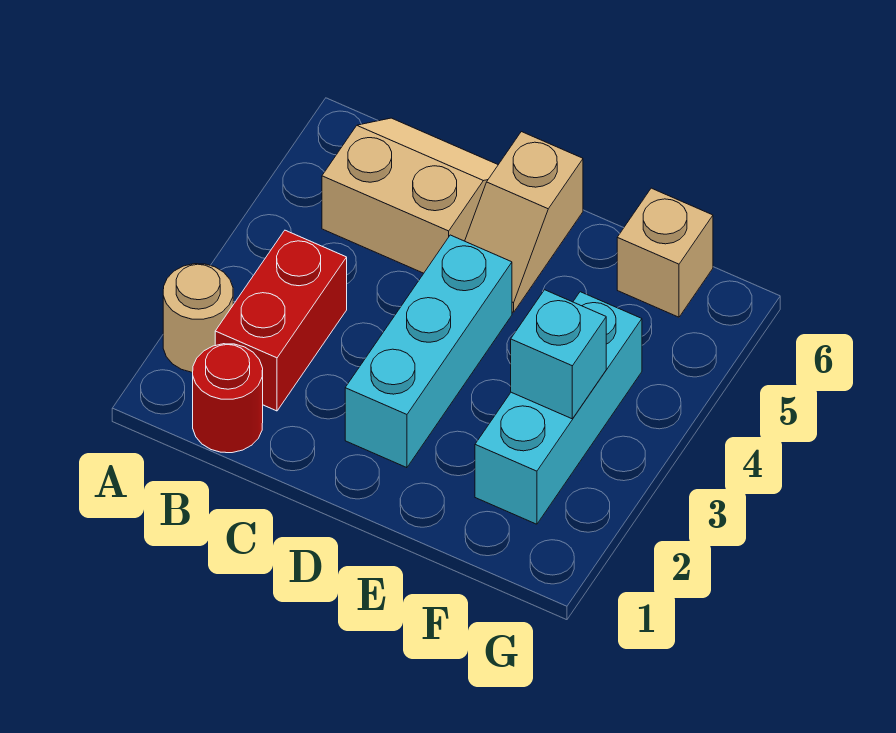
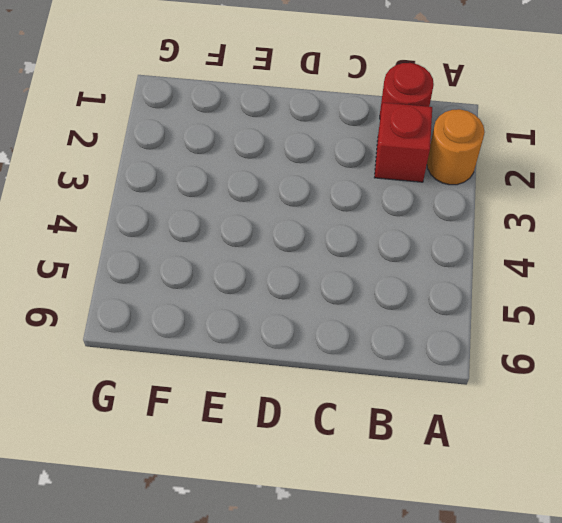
orange 1x1 round brick [427,109,485,185] -> tan 1x1 round brick [163,264,233,372]
red 1x1 brick [374,103,432,182] -> red 1x2 brick [215,230,347,411]
none -> tan 2x2 slope [322,118,498,273]
none -> cyan 1x3 brick [345,235,512,468]

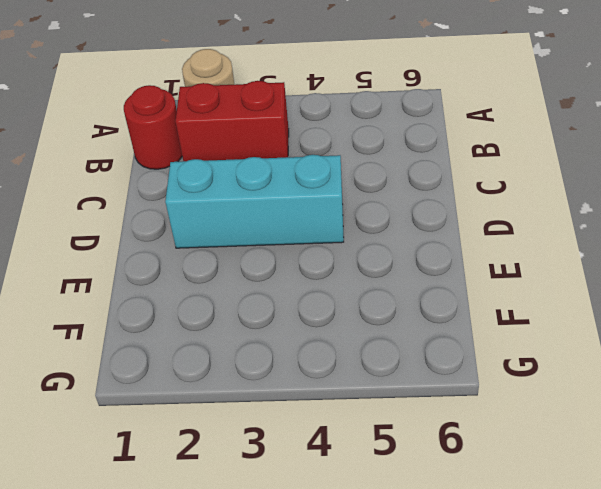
none -> tan 2x2 slope [322,118,498,273]
none -> tan 1x2 slope [465,132,583,312]

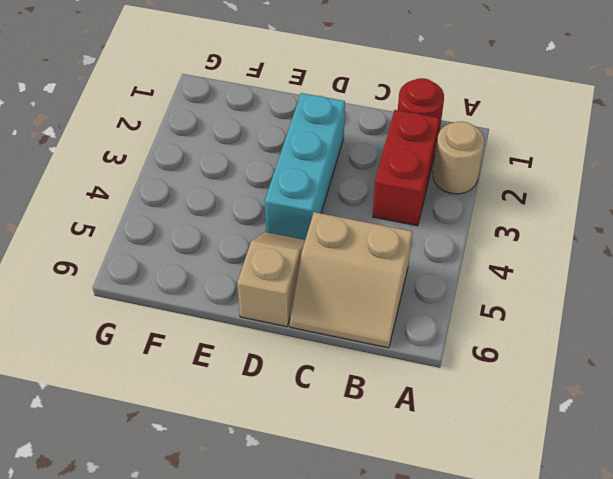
none -> cyan 1x3 brick [475,292,642,524]
none -> tan 1x1 brick [617,188,713,317]

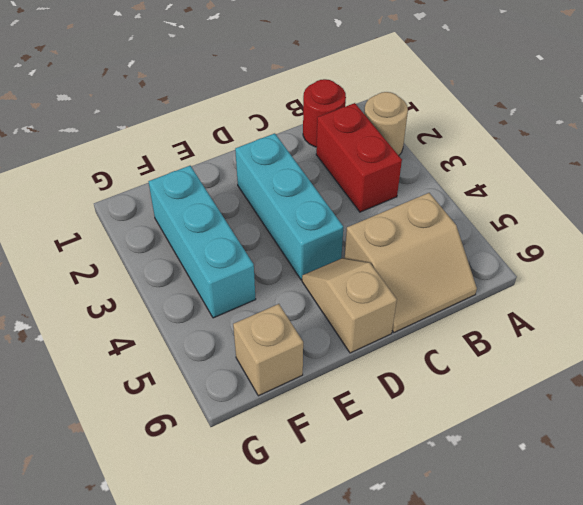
none -> cyan 1x1 brick [511,290,606,419]

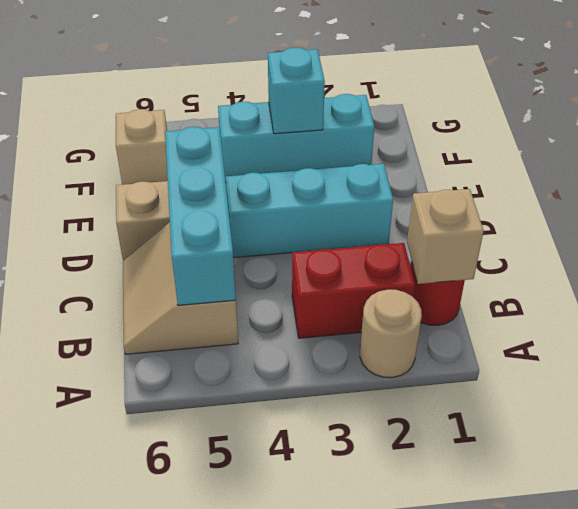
tan 1x1 brick [407,189,484,284] -> none
cyan 1x3 brick [165,127,236,305] -> none

